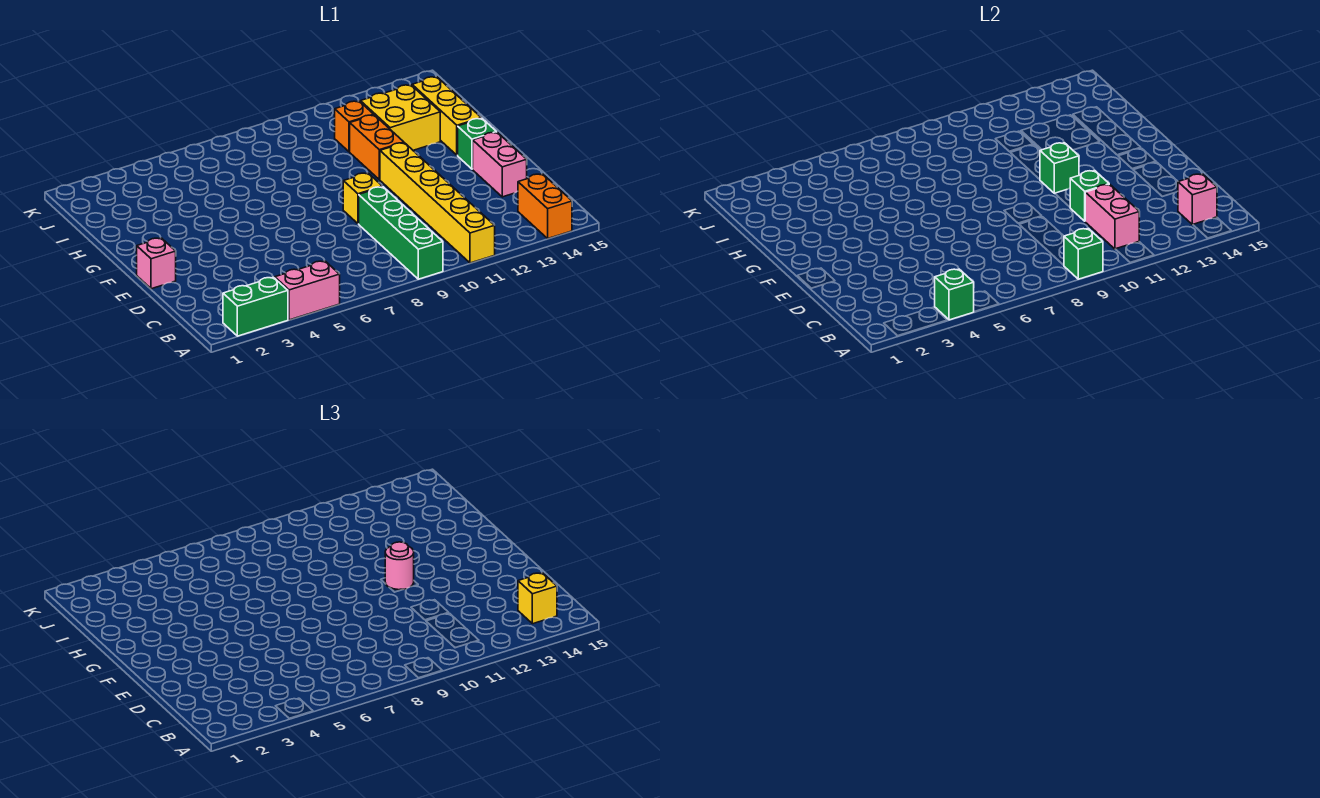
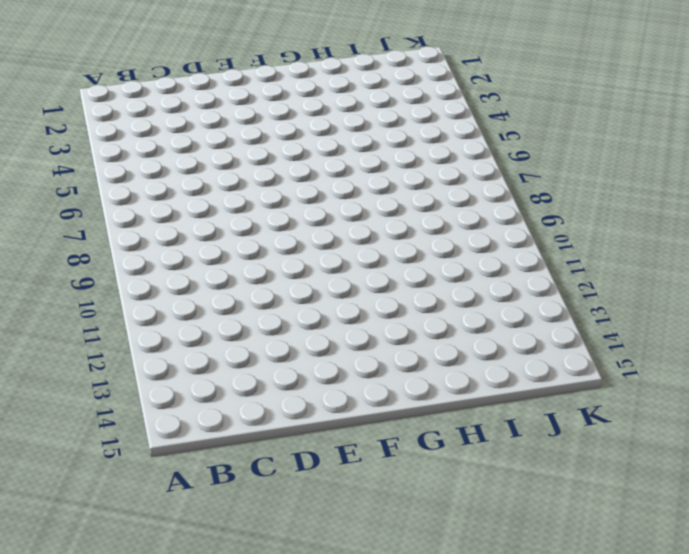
none -> green 1x2 brick [223,277,288,336]
none -> pink 1x2 brick [275,261,340,320]
none -> green 1x4 brick [359,187,443,279]

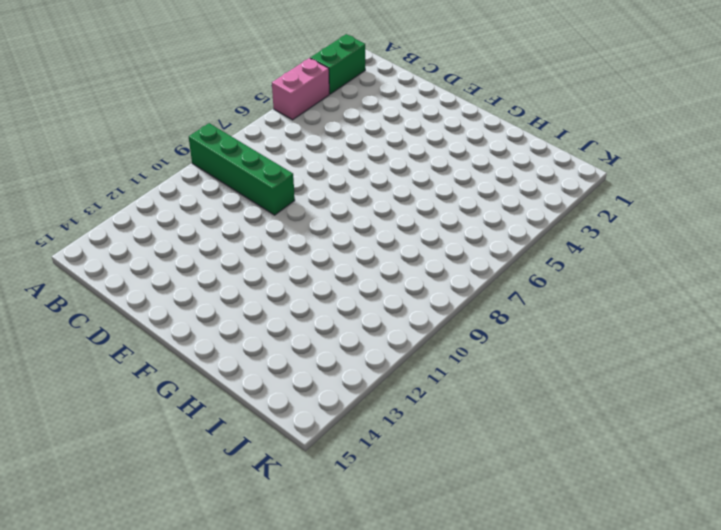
none -> yellow 1x6 brick [380,143,495,263]
none -> orange 1x2 brick [518,174,572,238]
none -> pink 1x2 brick [473,132,527,197]

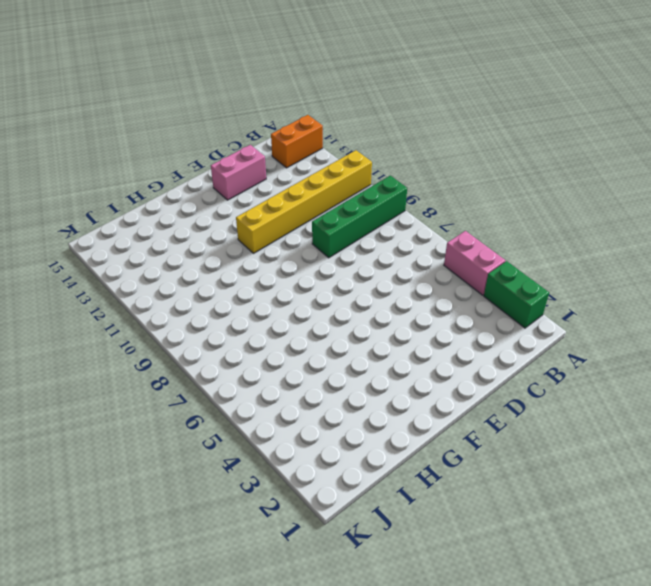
none -> pink 1x1 brick [137,238,176,289]
none -> yellow 1x1 brick [343,173,382,224]
none -> green 1x1 brick [458,118,496,169]

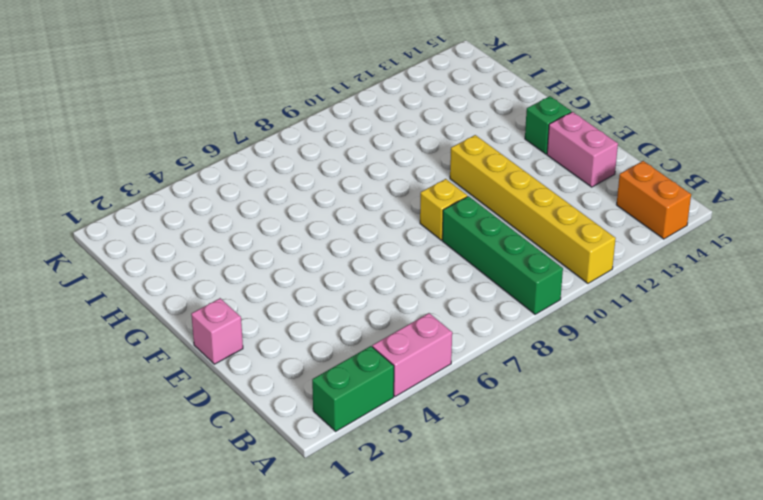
none -> orange 1x2 brick [350,115,404,180]
none -> yellow 1x3 brick [412,77,481,155]
none -> yellow 2x2 brick [360,85,440,150]

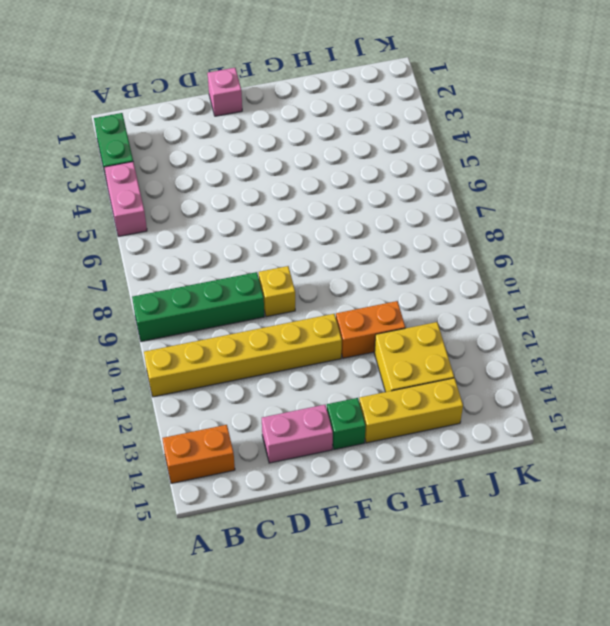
none -> orange 1x1 brick [335,101,374,152]
none -> green 1x1 brick [935,269,974,320]
none -> green 1x1 brick [1064,229,1103,279]

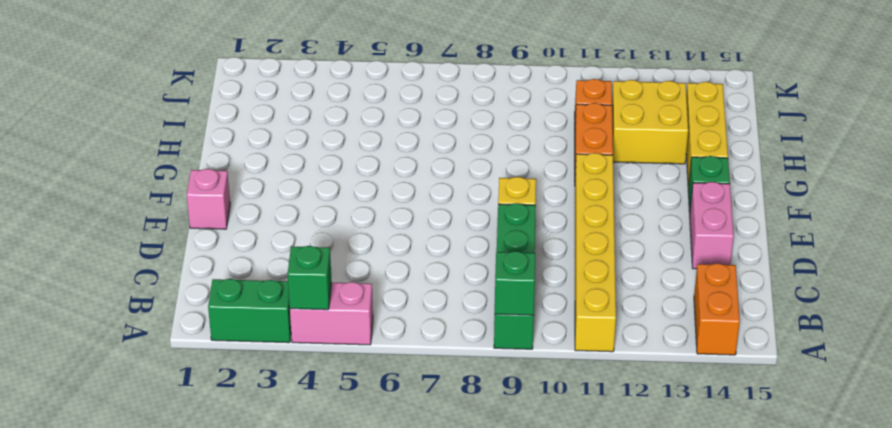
none -> pink 1x2 brick [1085,184,1139,249]
none -> pink 1x1 brick [1178,174,1217,225]
none -> green 1x1 brick [1070,170,1109,221]

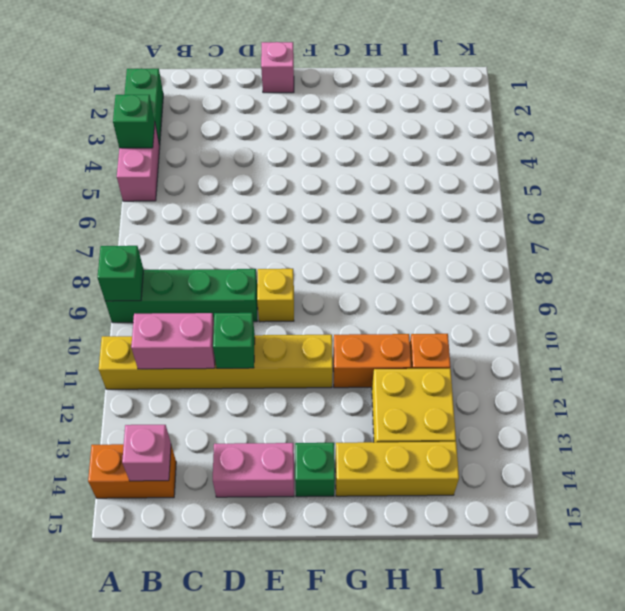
none -> green 1x1 brick [1040,143,1079,193]
none -> yellow 1x1 brick [518,573,557,624]
none -> pink 1x1 round brick [385,542,414,590]

